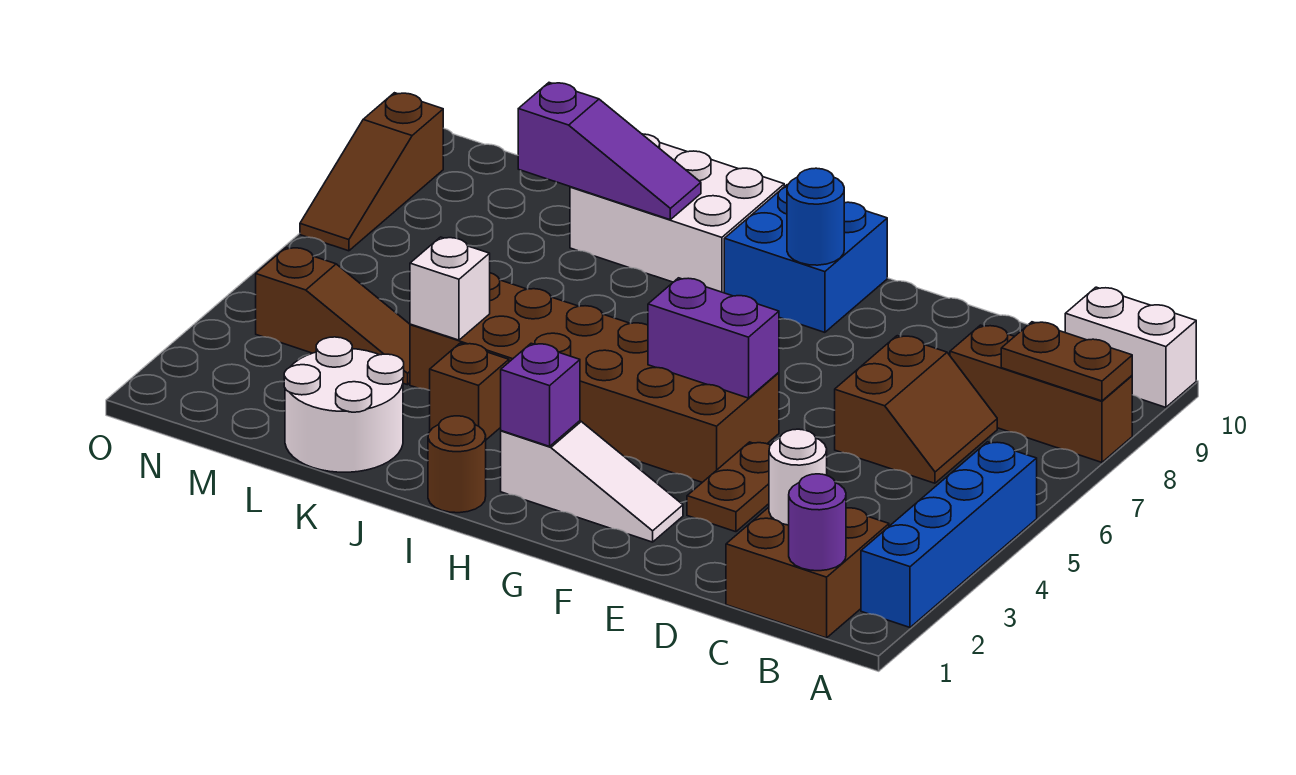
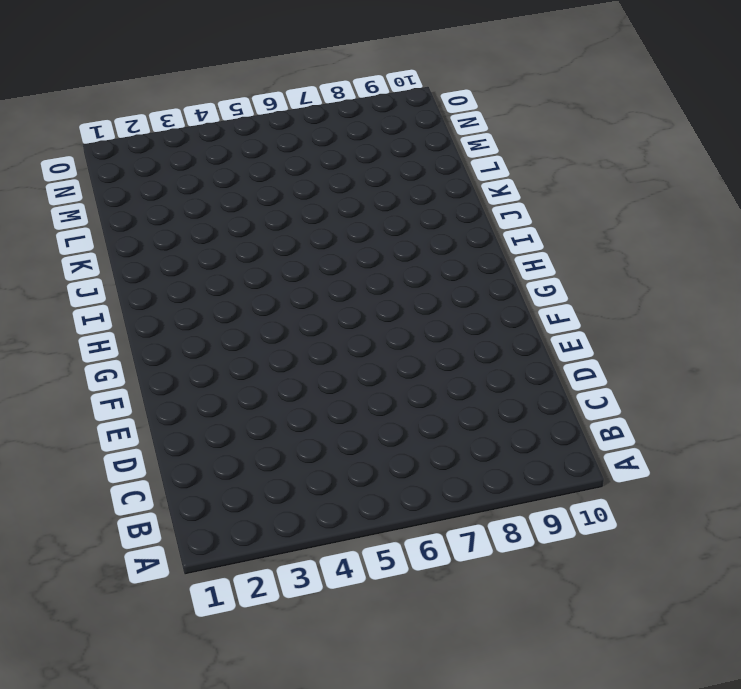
none -> blue 1x4 brick [861,442,1037,627]
none -> brown 1x3 brick [950,325,1132,462]
none -> white 1x2 brick [1065,287,1196,407]

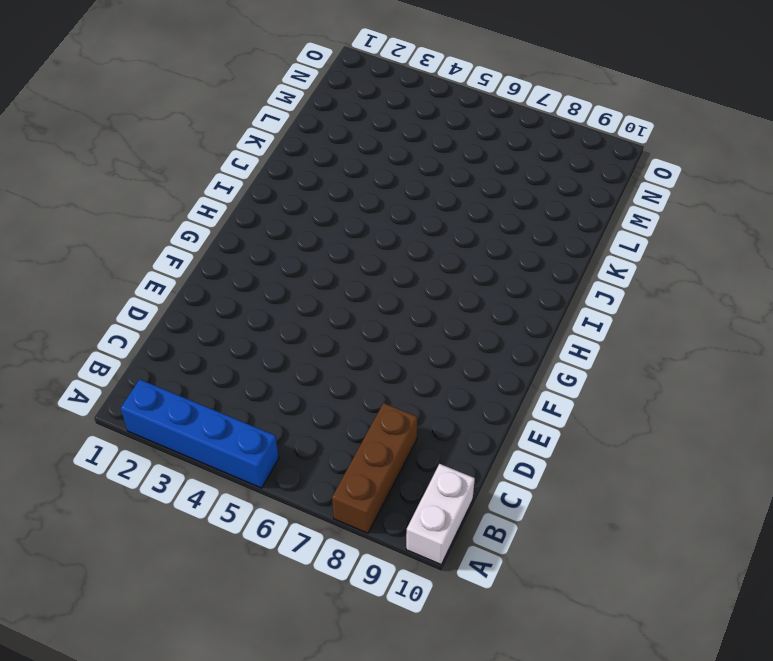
none -> brown 2x2 brick [726,507,889,638]
none -> brown 2x2 slope [835,336,997,483]
none -> brown 1x2 plate [687,442,770,532]

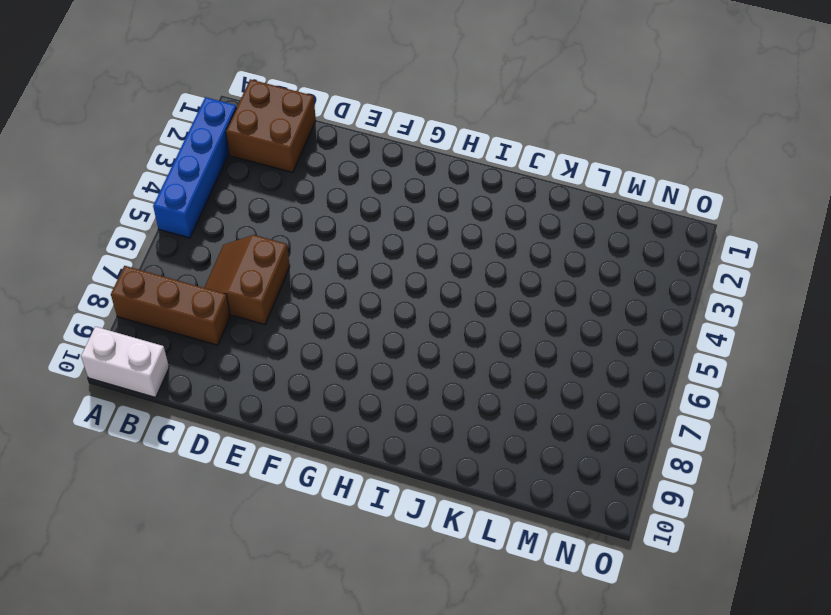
none -> brown 1x2 plate [687,442,770,532]
none -> white 1x3 slope [501,421,683,542]
none -> brown 2x6 brick [410,273,779,482]

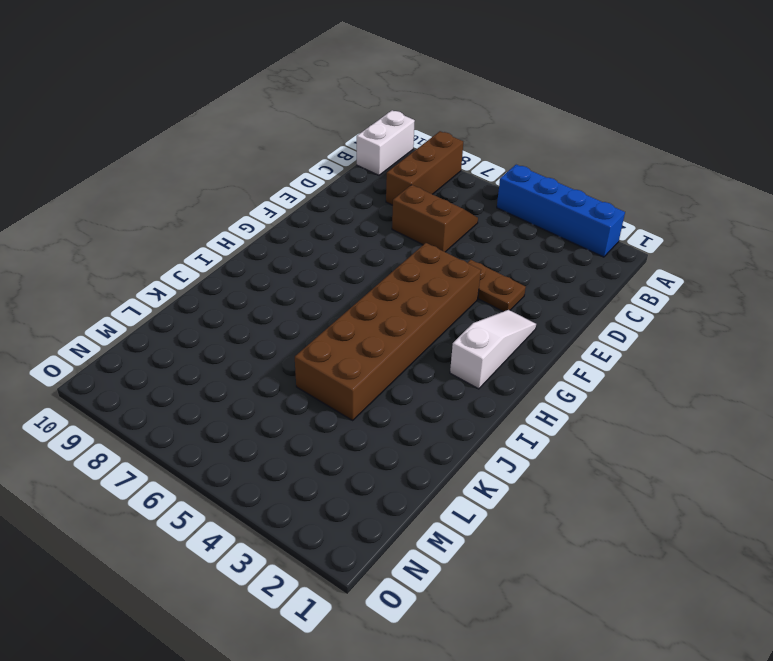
none -> brown 2x2 brick [726,507,889,638]
none -> blue 2x2 brick [724,185,887,332]
none -> brown 1x1 round brick [428,416,486,513]

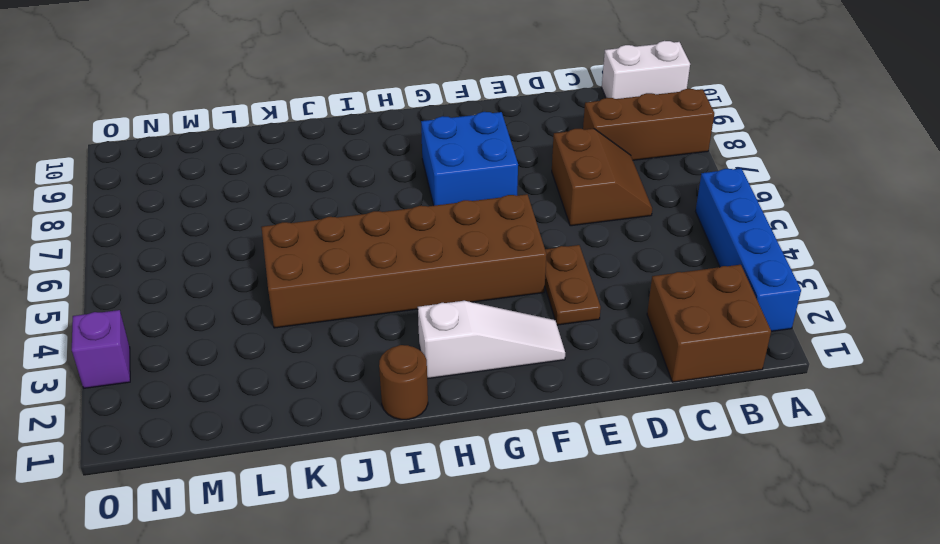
blue 2x2 brick [421,112,518,206] -> blue 2x2 brick moved to [724,185,887,332]
purple 1x1 brick [72,310,130,388] -> purple 1x1 brick moved to [501,343,580,446]
none -> white 2x3 brick [570,134,784,293]
none -> brown 1x1 brick [430,343,509,440]
none -> white 2x2 round brick [284,337,404,472]

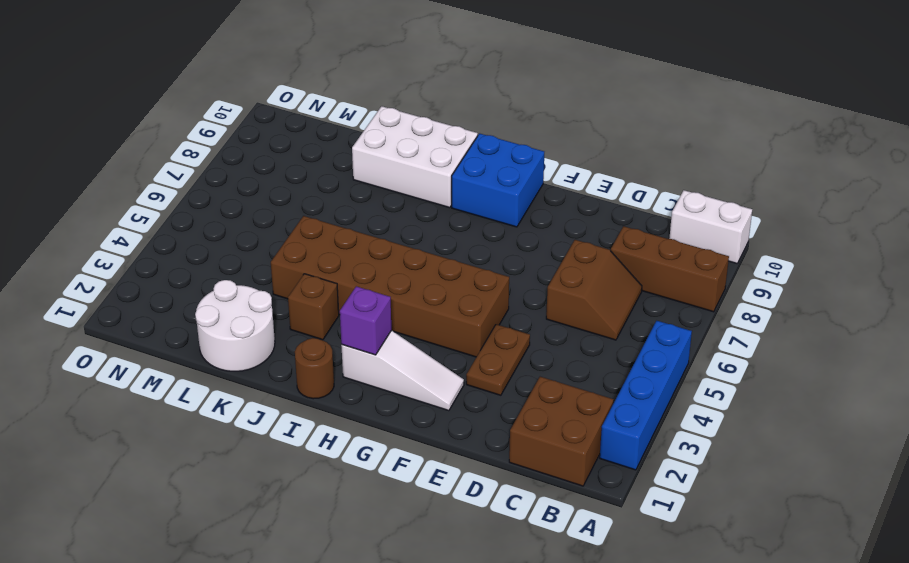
none -> brown 1x3 slope [256,247,410,385]
none -> brown 1x3 slope [300,93,443,251]
none -> brown 1x2 plate [1001,322,1132,401]

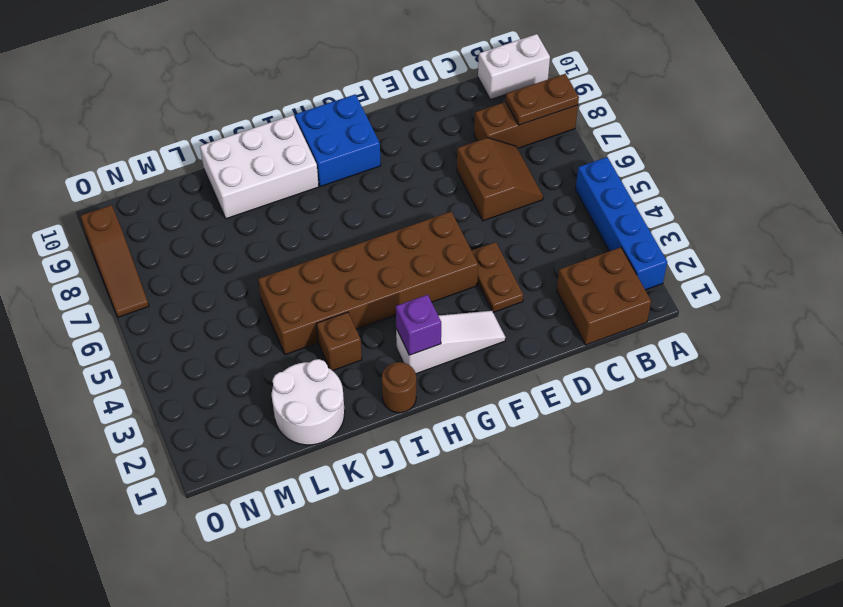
none -> brown 1x3 slope [256,247,410,385]
none -> purple 1x1 round brick [789,474,846,571]
none -> white 1x1 round brick [769,429,827,525]

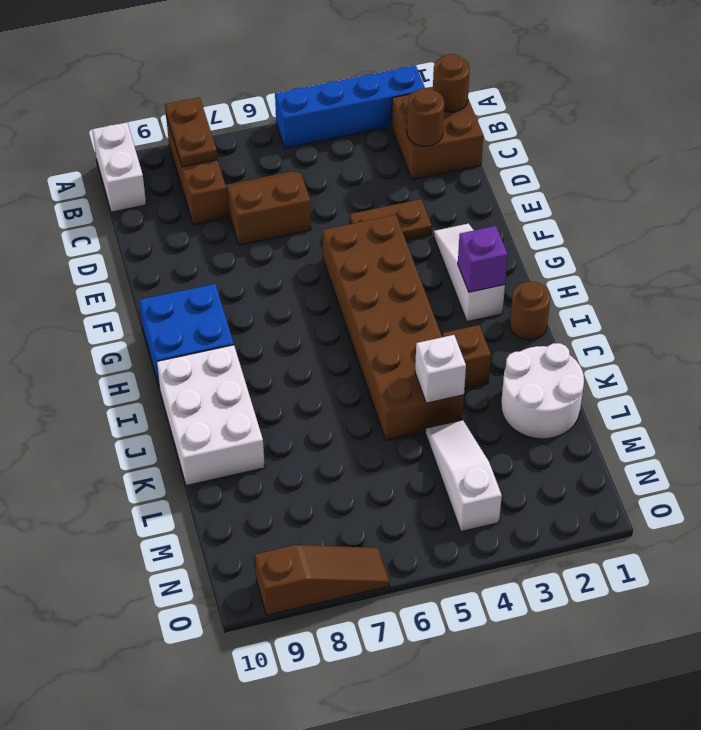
brown 1x1 round brick [433,54,470,112] -> purple 1x1 round brick [789,474,846,571]
brown 1x1 round brick [407,88,444,146] -> white 1x1 round brick [769,429,827,525]
white 1x3 slope [425,420,502,532] -> brown 1x3 slope [256,247,410,385]
none -> purple 1x2 brick [648,278,779,398]
none -> blue 1x1 round brick [787,168,844,265]
none -> purple 1x3 slope [518,83,701,220]

